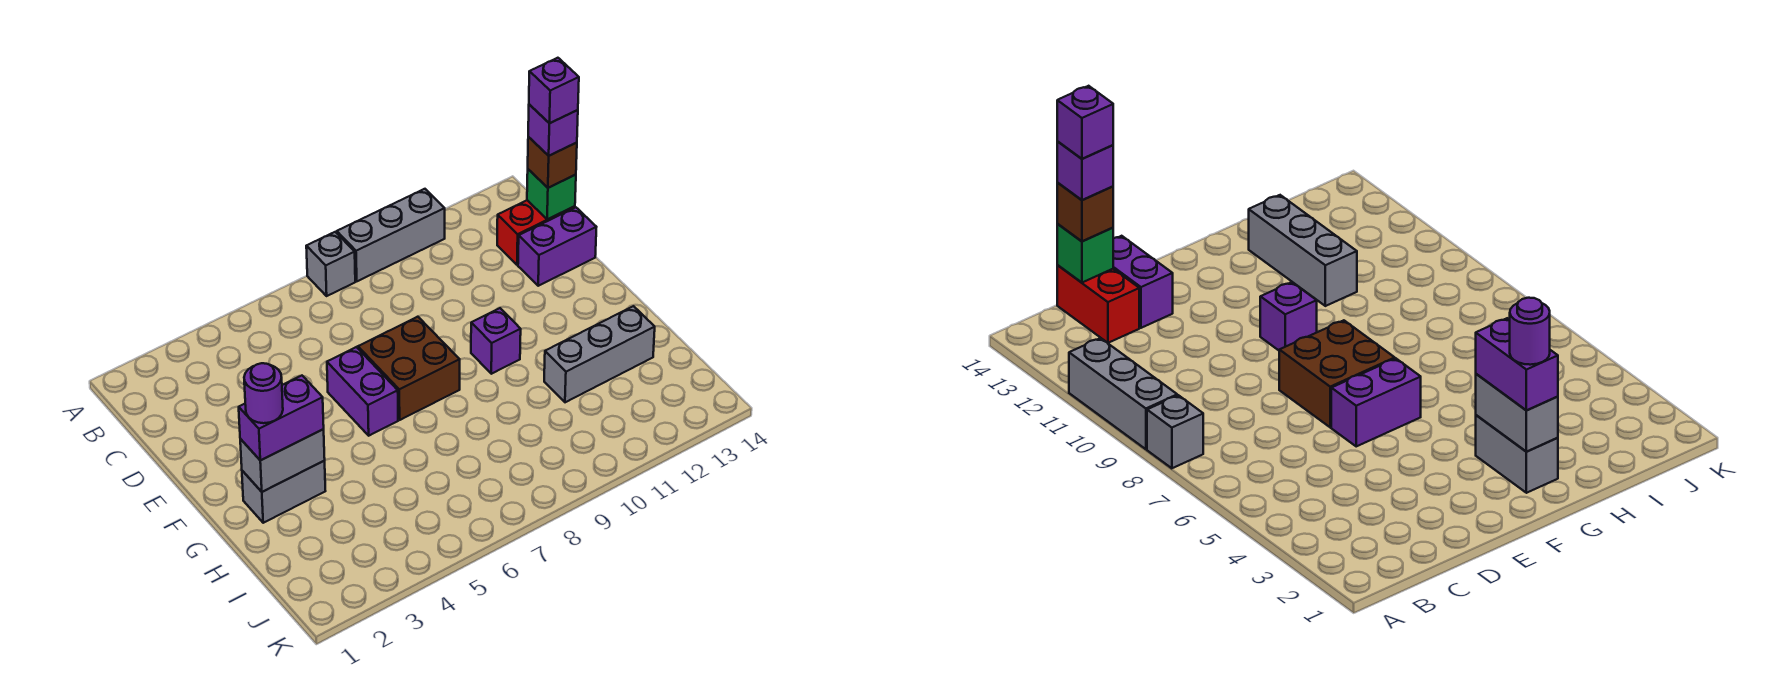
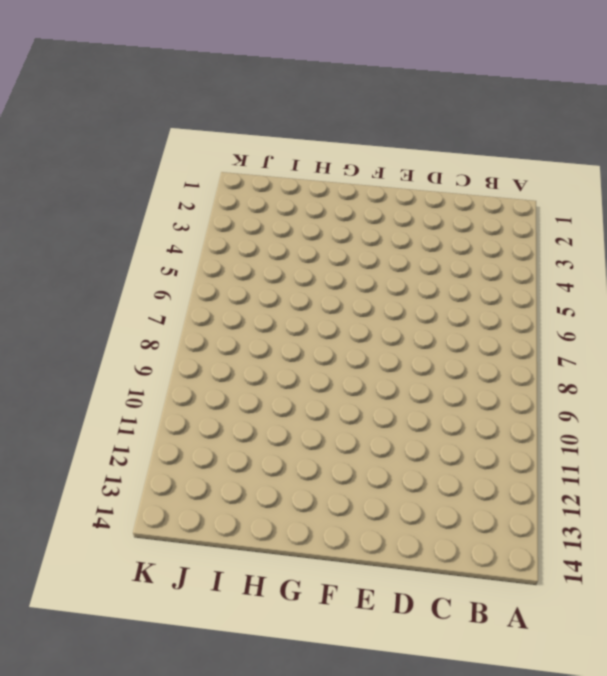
none -> grey 1x1 brick [306,232,355,296]
none -> grey 1x3 brick [337,189,445,281]
none -> red 1x2 brick [497,200,575,265]

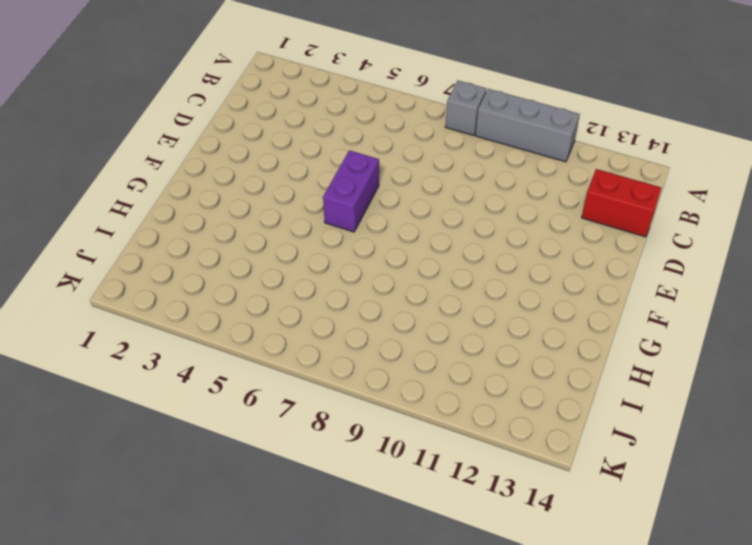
none -> purple 1x2 brick [518,207,596,286]
none -> brown 2x2 brick [358,317,460,420]
none -> purple 1x1 brick [471,308,521,374]

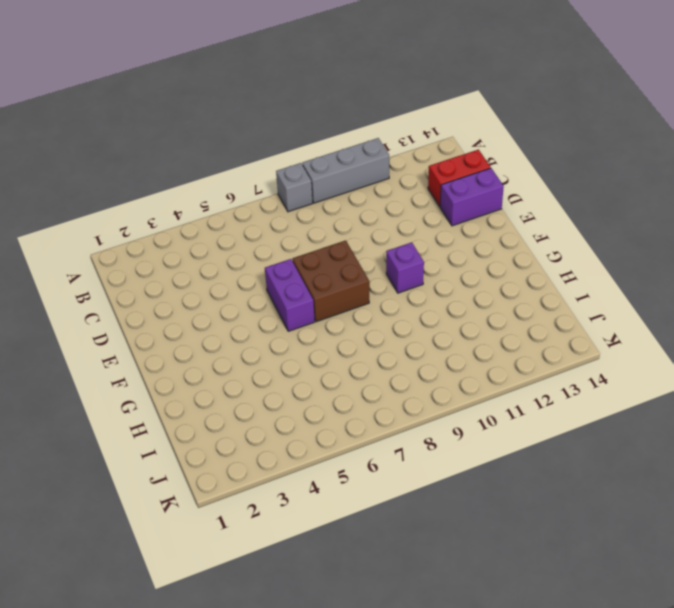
none -> grey 1x2 brick [242,461,325,523]
none -> grey 1x3 brick [544,306,655,402]
none -> green 1x1 brick [527,169,576,219]

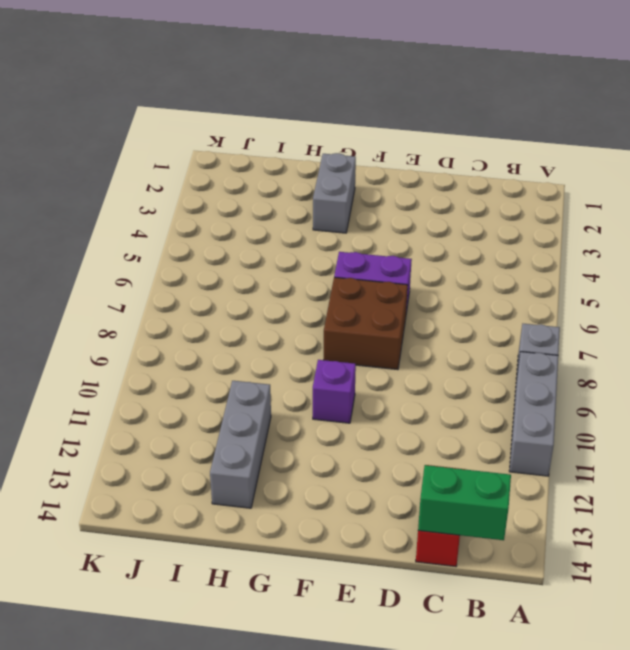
green 1x2 brick [418,465,511,540] -> green 1x1 brick [527,169,576,219]
none -> purple 1x2 brick [518,207,596,286]
none -> grey 1x2 brick [240,429,325,492]
none -> brown 1x1 brick [528,137,577,188]

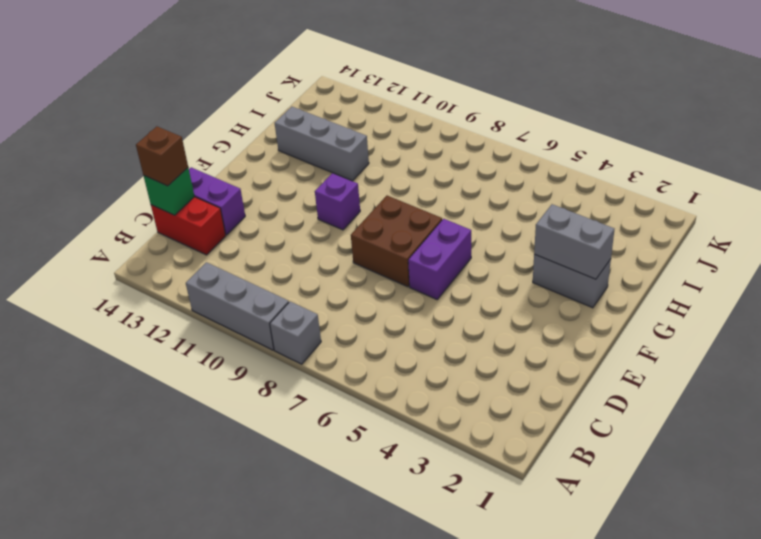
none -> purple 1x2 brick [239,376,324,460]
none -> purple 1x1 brick [528,104,578,156]
none -> purple 1x1 round brick [244,363,283,423]

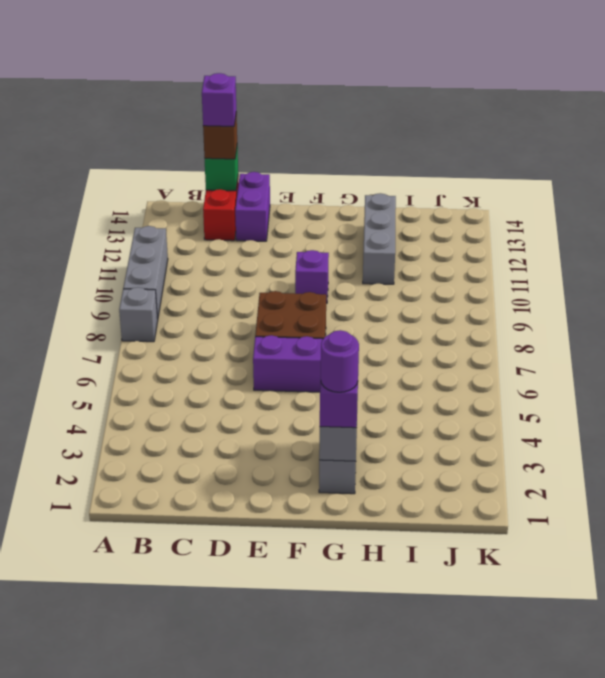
none -> purple 1x1 brick [529,58,579,123]

